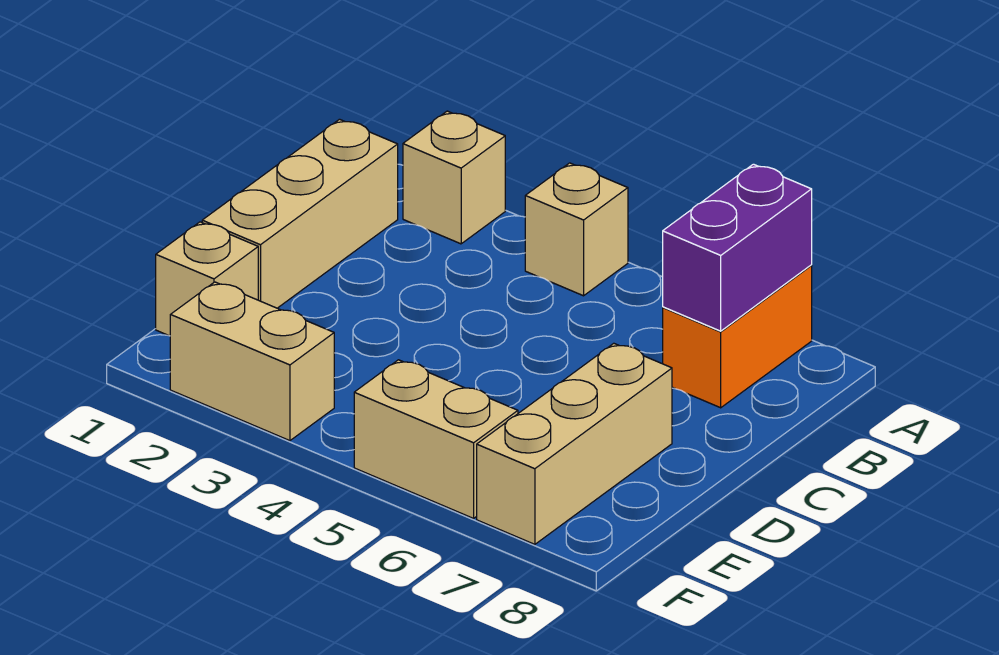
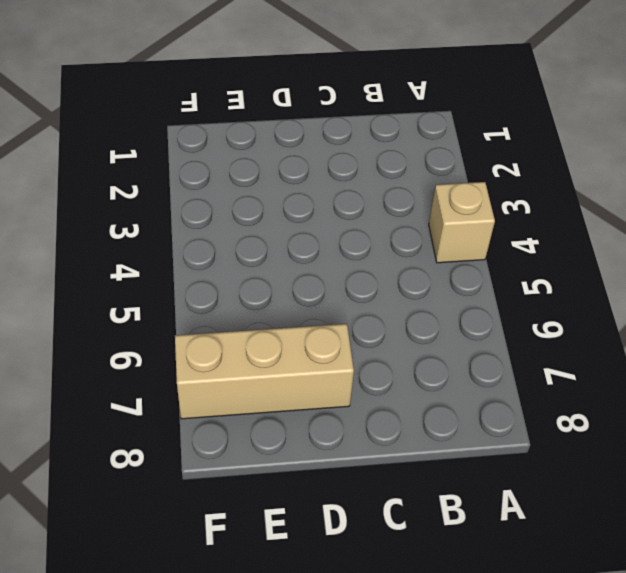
none -> tan 1x1 brick [403,111,505,244]
none -> orange 1x2 brick [663,265,812,408]

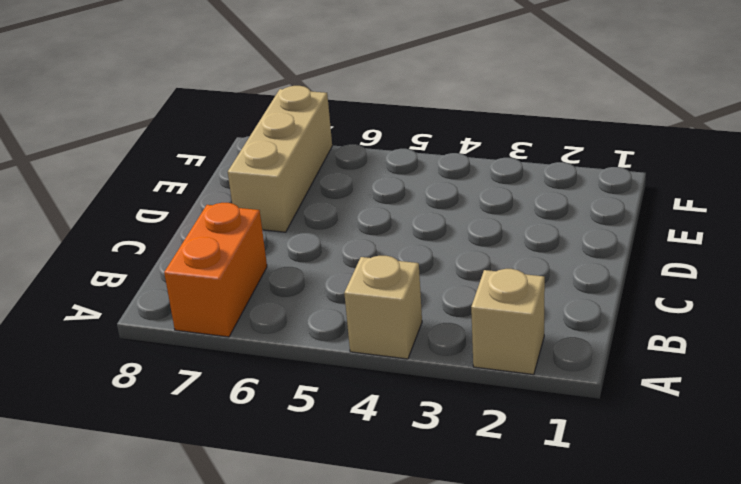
none -> tan 1x3 brick [202,119,398,308]
none -> tan 1x1 brick [156,222,258,336]

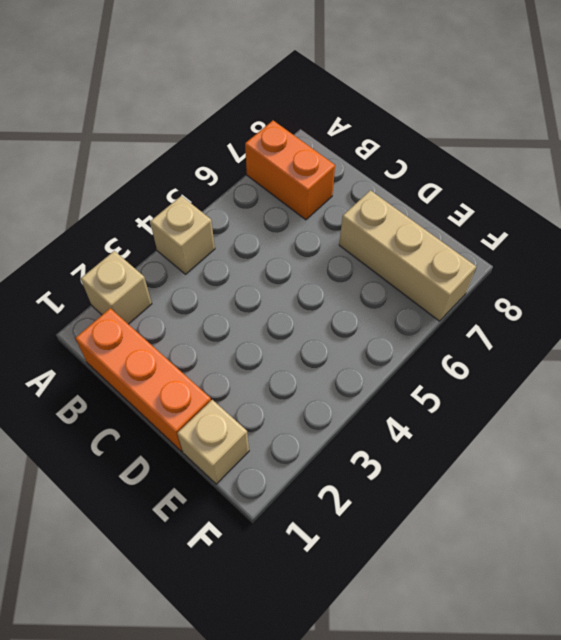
orange 1x3 brick [75,308,211,452] -> tan 1x3 brick [202,119,398,308]
none -> tan 1x2 brick [170,282,334,441]
none -> tan 1x2 brick [354,360,518,518]

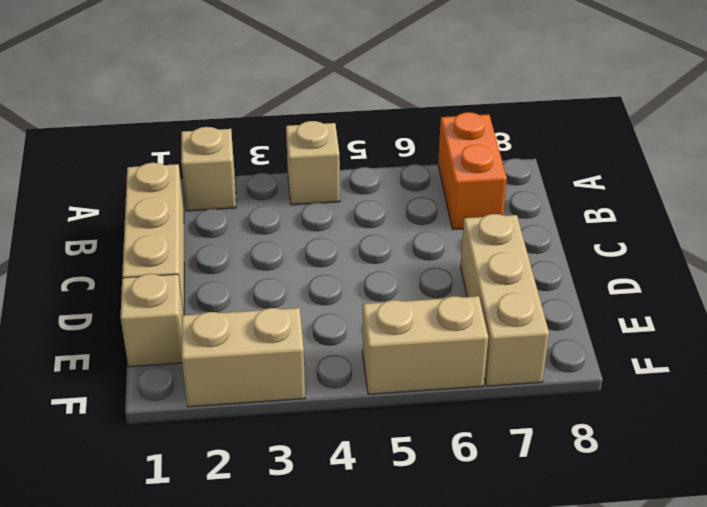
none -> purple 1x2 brick [663,164,812,331]

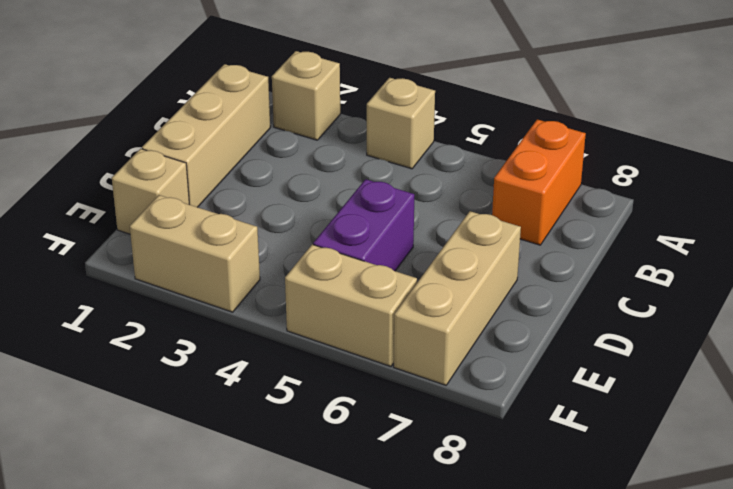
purple 1x2 brick [313,179,414,271] -> purple 1x2 brick moved to [663,164,812,331]

